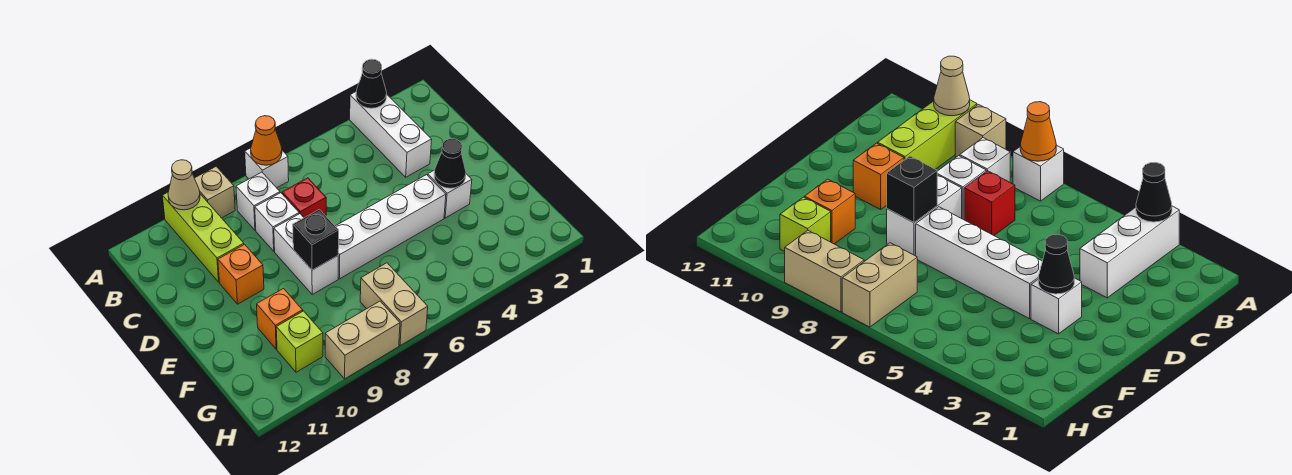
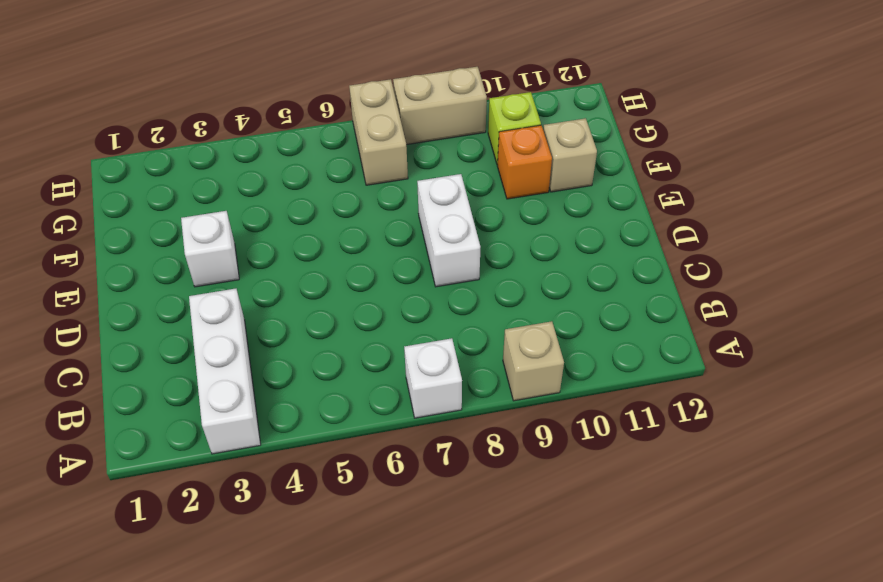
tan 1x1 brick [543,118,597,192] -> none
none -> lime 1x3 brick [162,192,244,282]
none -> white 1x1 brick [236,172,280,230]
none -> red 1x1 brick [282,178,326,218]

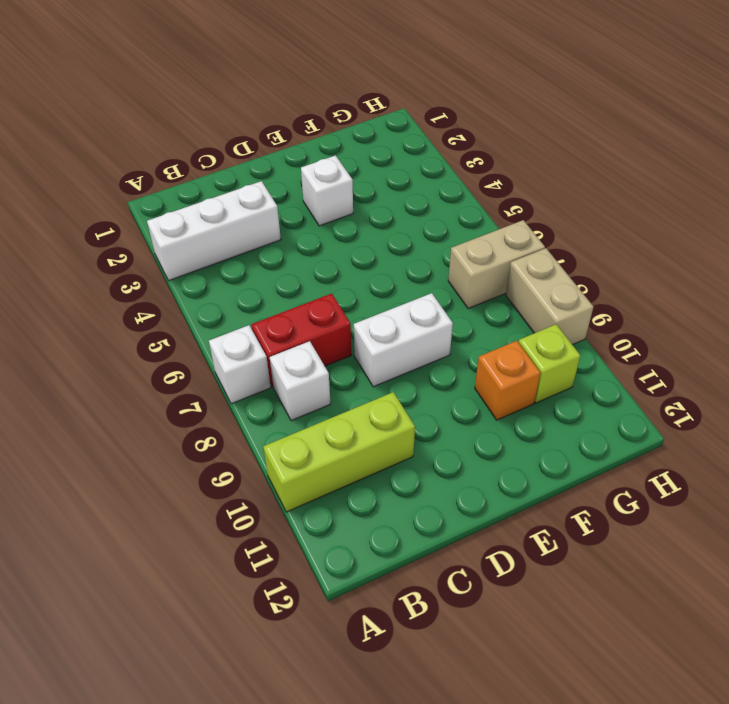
red 1x2 brick [251,294,351,386] -> red 1x1 brick [282,178,326,218]
none -> tan 1x1 brick [194,167,235,218]
none -> white 1x1 brick [255,193,299,251]
none -> orange 1x1 brick [218,244,264,304]

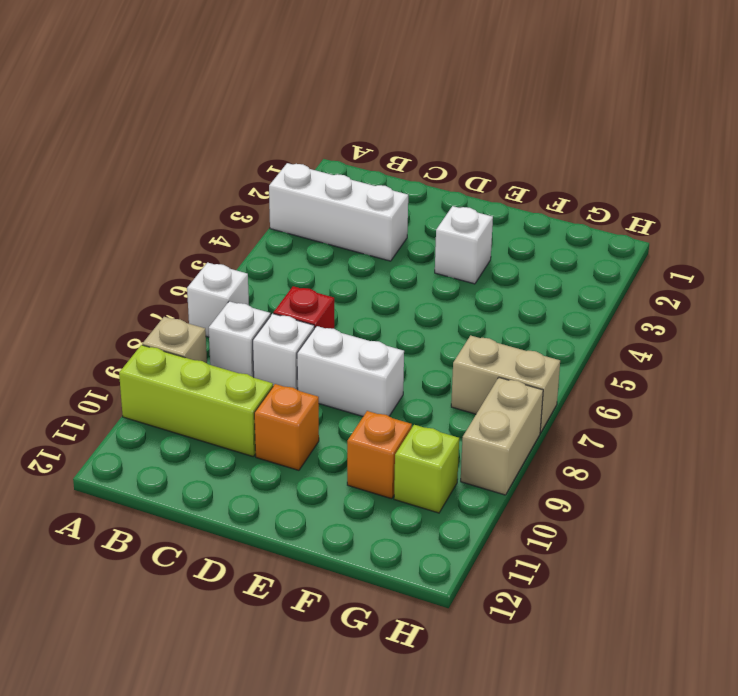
none -> white 1x4 brick [335,175,446,279]
none -> black 1x1 cone [356,59,387,108]
none -> orange 1x1 cone [251,116,282,165]

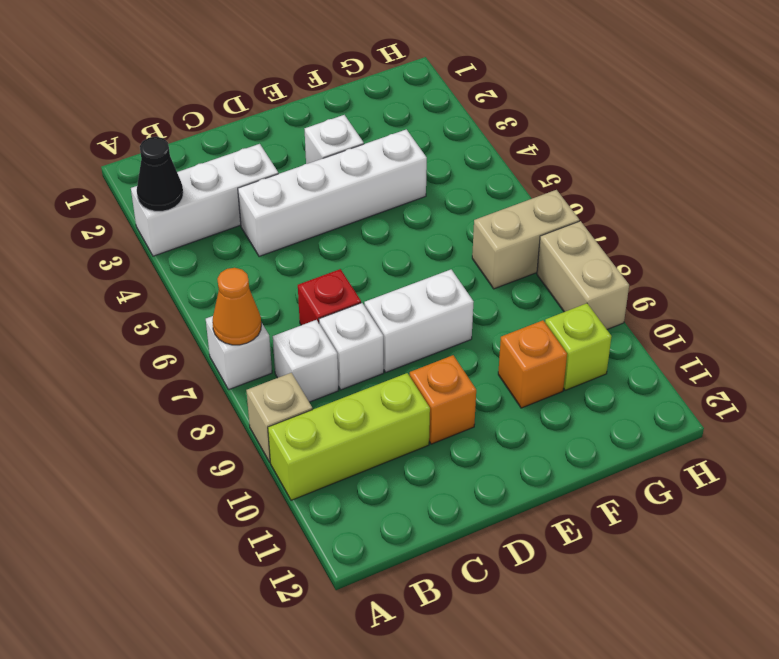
white 1x4 brick [238,129,427,256] -> white 1x4 brick turned to [335,175,446,279]
none -> tan 1x1 cone [168,160,200,210]
none -> black 1x1 cone [434,139,466,188]
none -> black 1x1 brick [293,209,339,270]

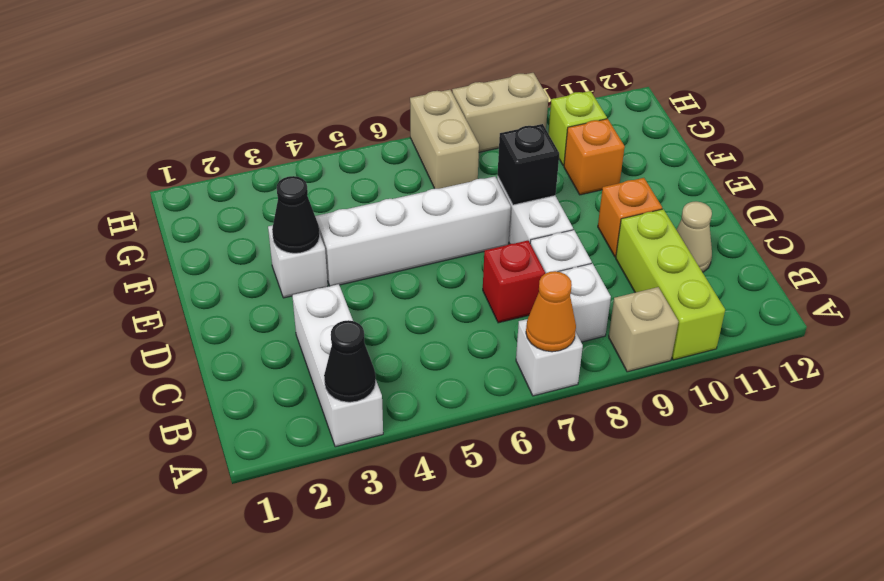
tan 1x1 cone [676,202,712,272] -> tan 1x1 cone moved to [168,160,200,210]

